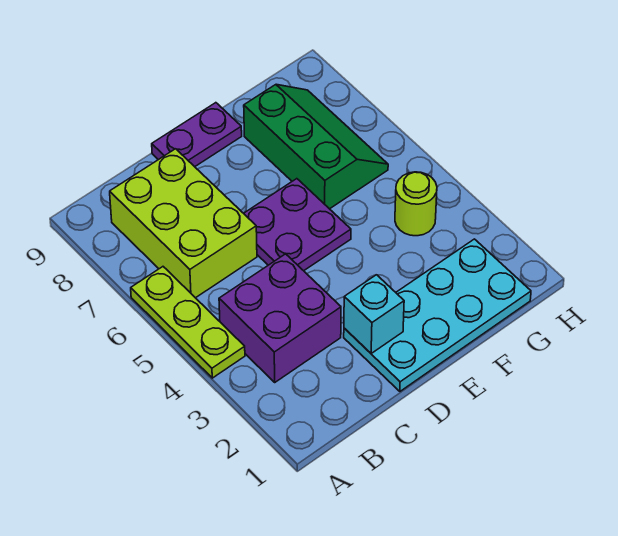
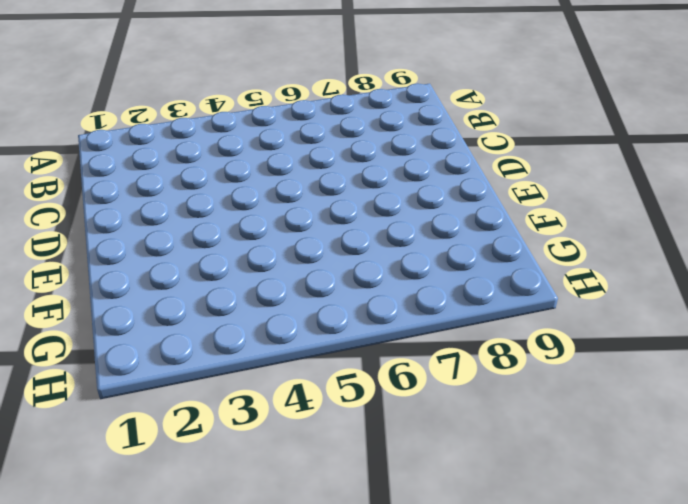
none -> lime 1x3 plate [131,267,245,378]
none -> purple 2x2 brick [219,254,341,382]

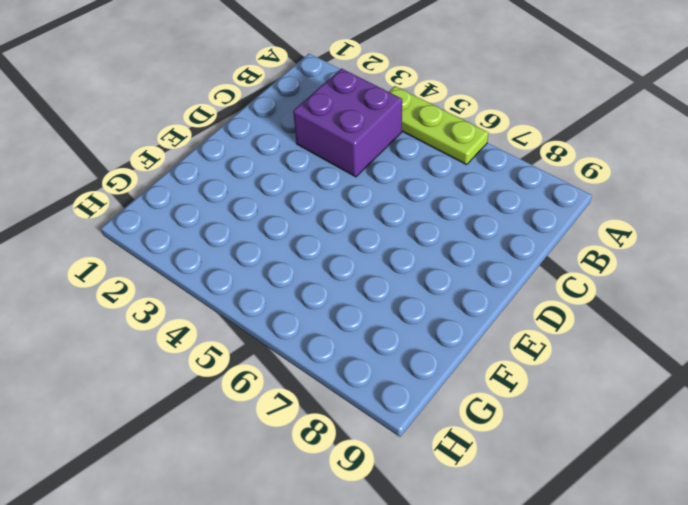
none -> lime 2x3 brick [110,149,257,298]
none -> cyan 2x4 plate [344,239,531,391]

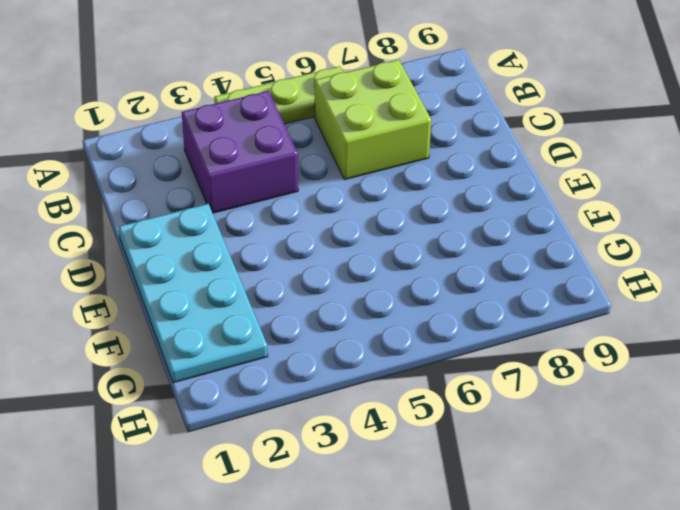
lime 2x2 brick [315,60,431,180] -> lime 2x3 brick [110,149,257,298]
none -> purple 2x2 plate [244,179,351,271]
none -> purple 1x2 plate [152,103,242,167]

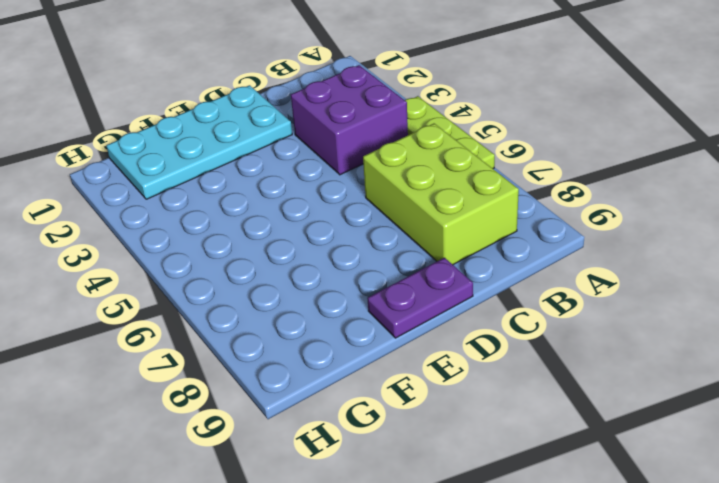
none -> purple 2x2 plate [244,179,351,271]
none -> green 2x3 slope [244,84,388,209]

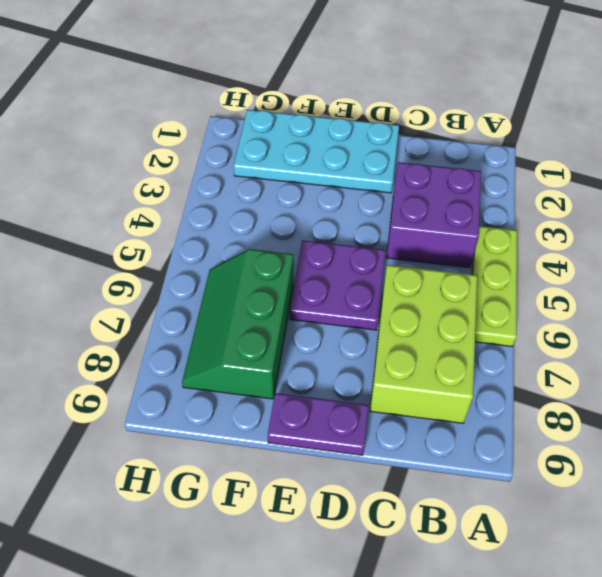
none -> lime 1x1 round brick [395,172,437,236]
none -> cyan 1x1 brick [344,275,404,353]

